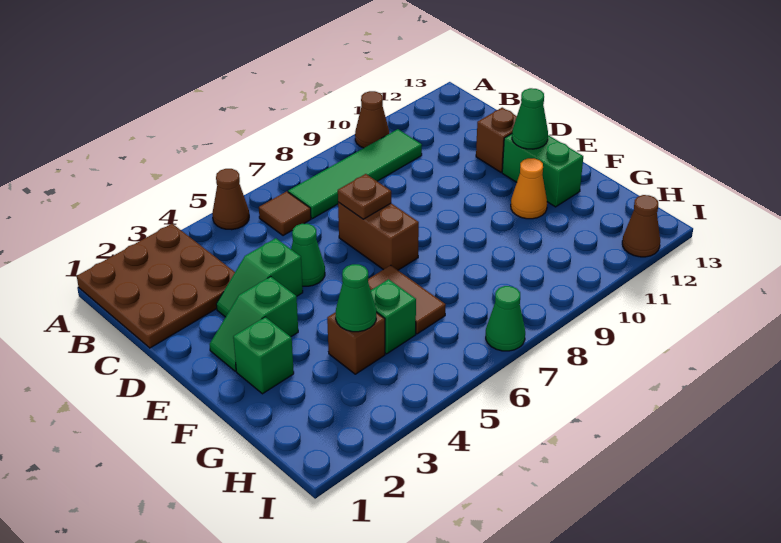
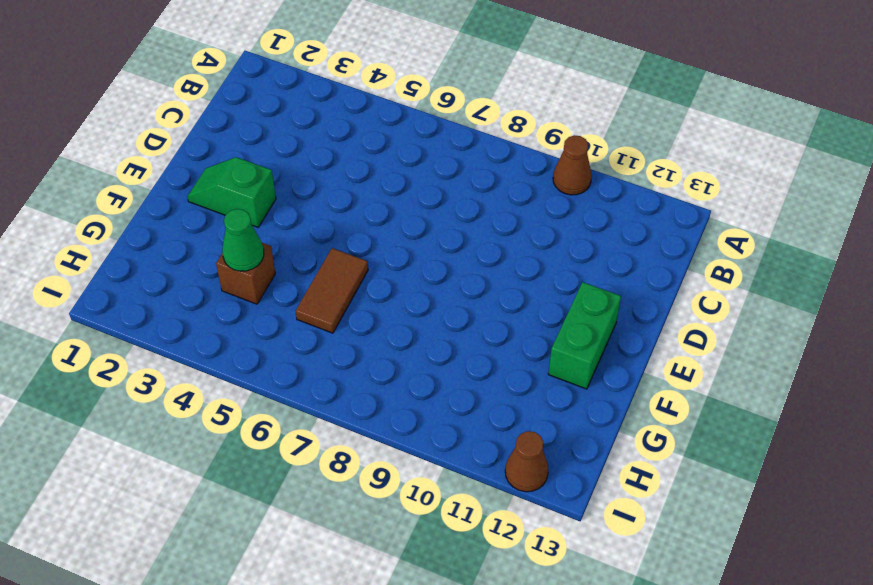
none -> brown 3x3 plate [77,224,235,348]
none -> brown 1x1 cone [212,169,249,230]
none -> brown 1x1 tile [259,191,311,236]

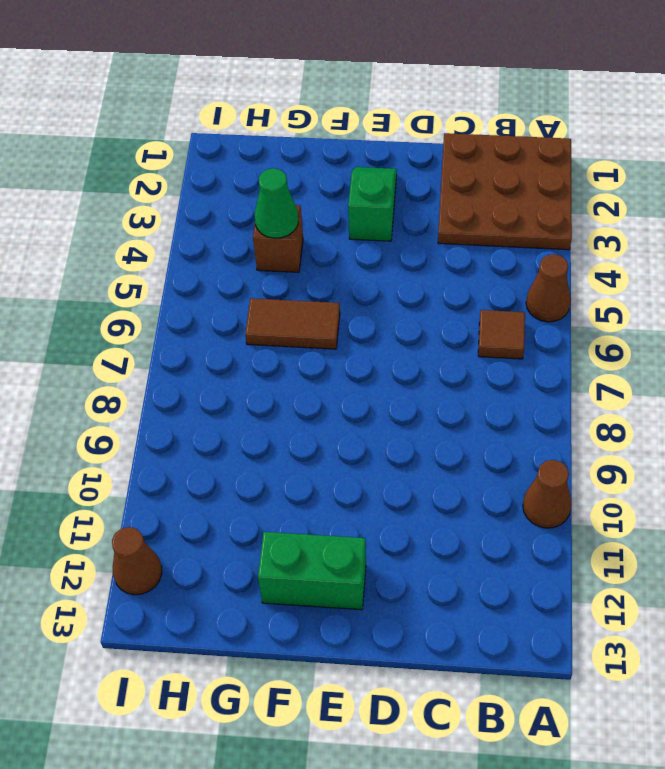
none -> green 1x4 tile [288,129,422,219]
none -> green 1x2 slope [216,238,303,317]
none -> green 1x1 cone [291,224,325,286]

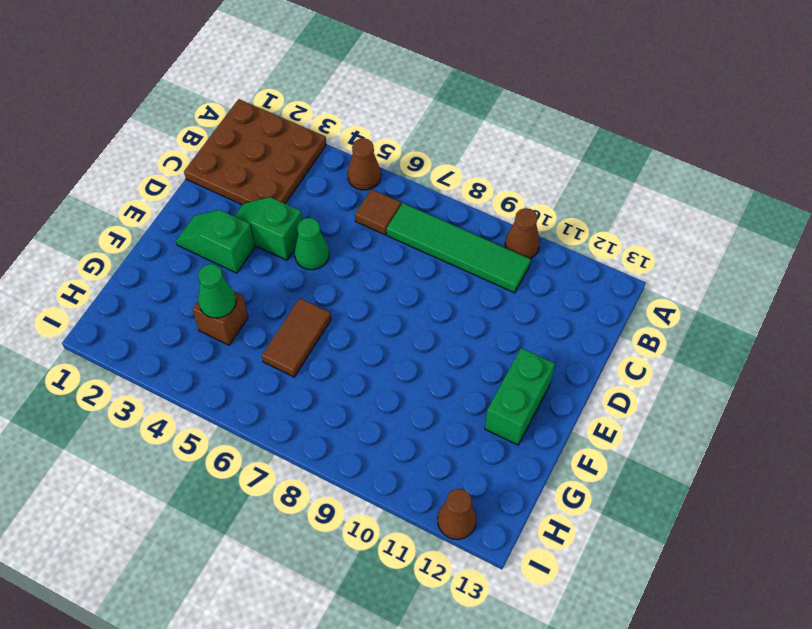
none -> brown 1x2 brick [338,202,419,270]
none -> brown 1x1 brick [476,108,517,172]
none -> green 1x1 brick [233,317,294,394]

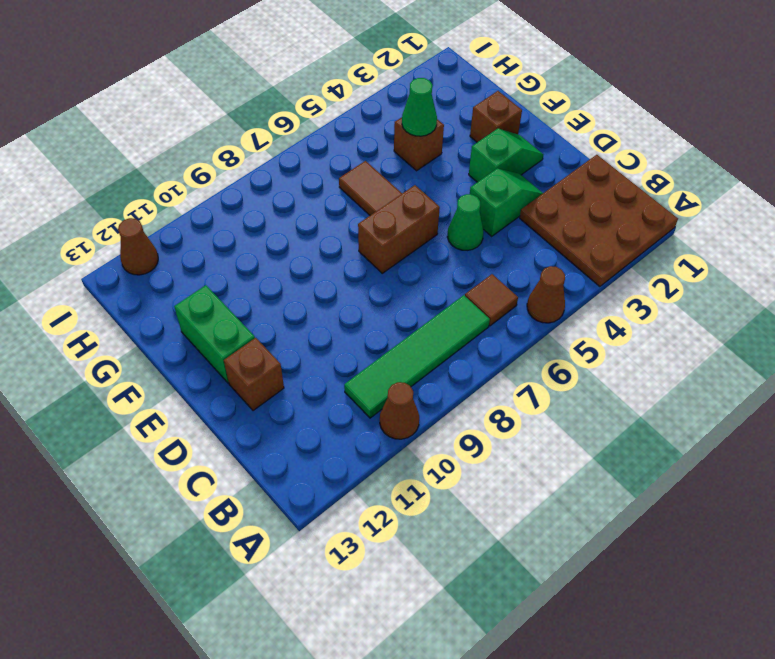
brown 1x2 brick [358,185,440,273] -> brown 1x2 brick turned to [338,202,419,270]
brown 1x1 brick [470,91,522,142] -> green 1x1 brick [233,317,294,394]
none -> orange 1x1 cone [511,158,547,219]
none -> green 1x1 brick [371,279,416,354]
none -> green 1x1 cone [486,286,525,351]

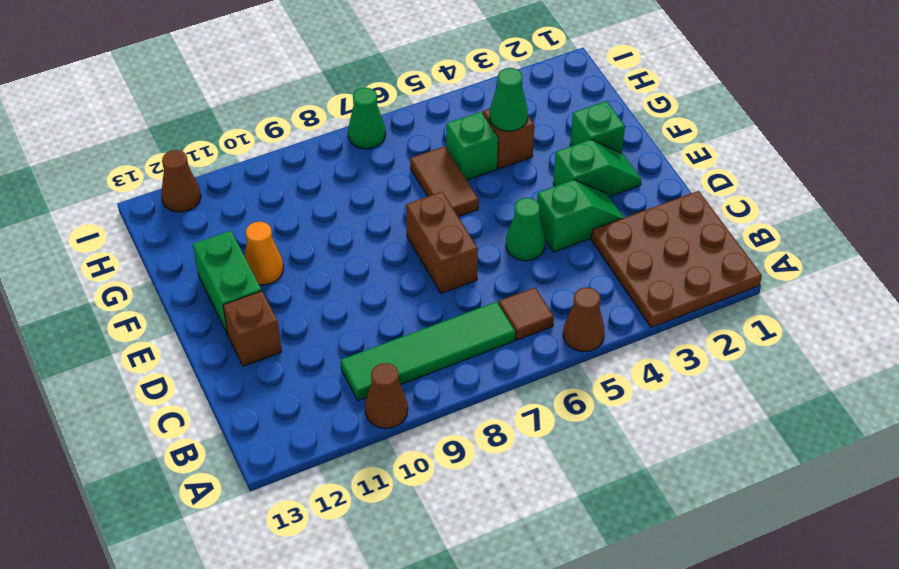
none -> brown 1x1 plate [338,174,391,219]
none -> green 1x1 cone [512,88,548,149]

